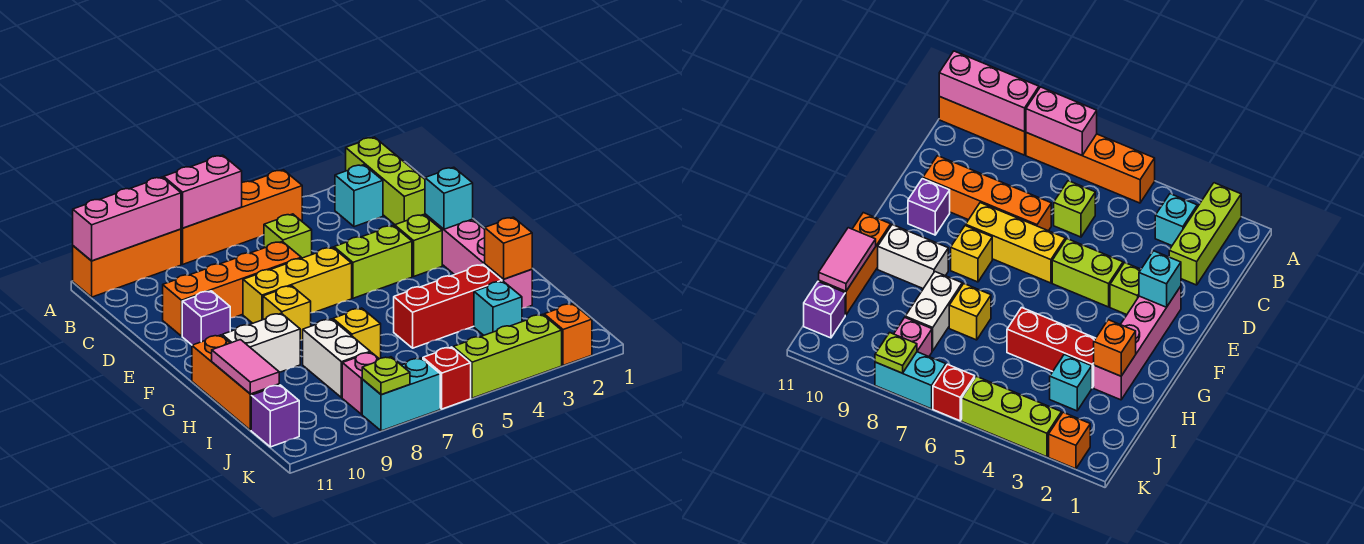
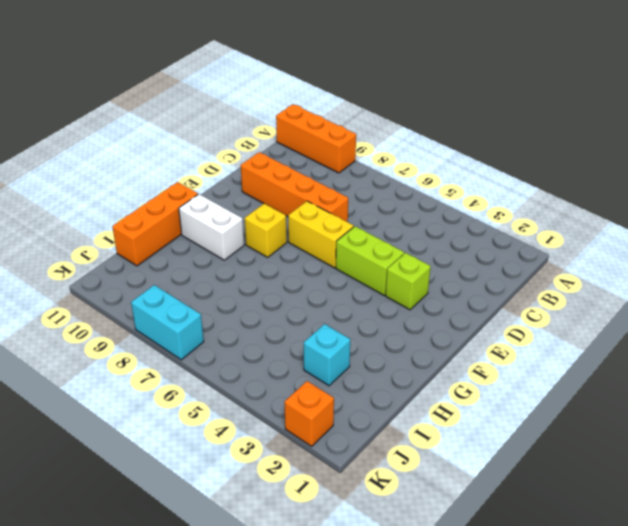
yellow 1x2 brick [288,201,354,268] -> yellow 1x3 brick [243,247,352,323]
none -> lime 1x3 brick [346,137,425,225]
none -> orange 1x4 brick [181,170,302,264]
none -> cyan 1x1 brick [335,165,383,227]
none -> lime 1x1 brick [264,214,312,258]

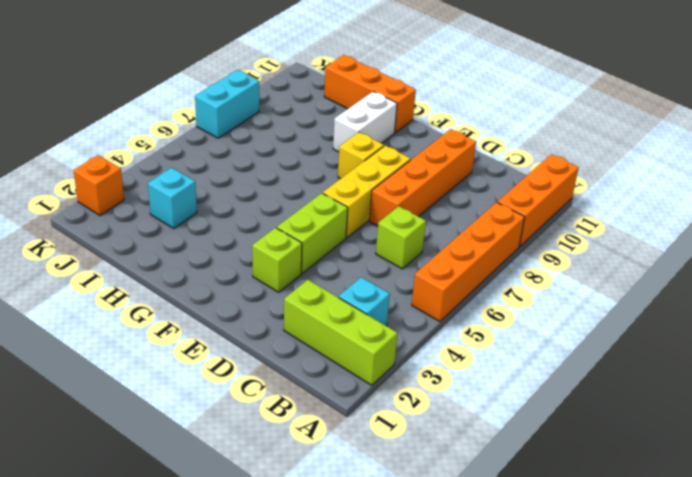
none -> pink 1x4 brick [425,214,532,308]
none -> purple 1x1 brick [182,291,230,345]
none -> red 1x3 brick [394,265,502,348]
none -> yellow 1x1 brick [333,308,381,359]

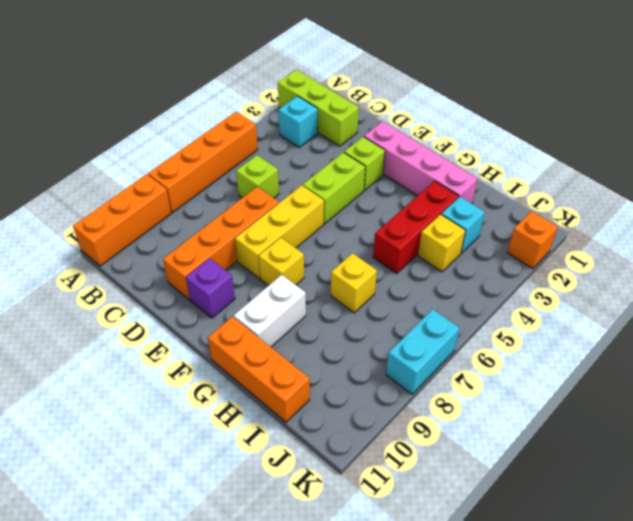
yellow 1x1 brick [418,214,466,272] -> none
none -> white 1x2 brick [303,319,370,398]
none -> pink 1x1 brick [342,352,379,414]
none -> purple 1x1 brick [251,385,299,447]
none -> lime 1x3 brick [453,314,562,398]

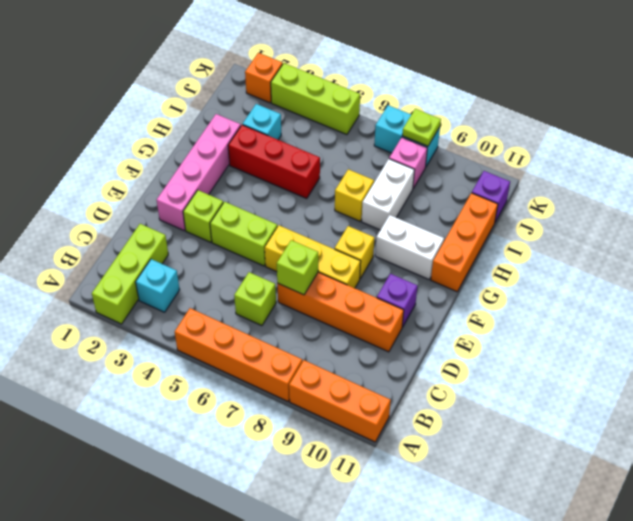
lime 1x1 brick [277,240,318,295] -> none
none -> red 1x1 brick [423,347,471,409]
none -> pink 1x2 brick [164,155,242,228]
none -> pink 1x3 brick [73,177,181,261]
none -> cyan 1x1 brick [425,167,473,229]

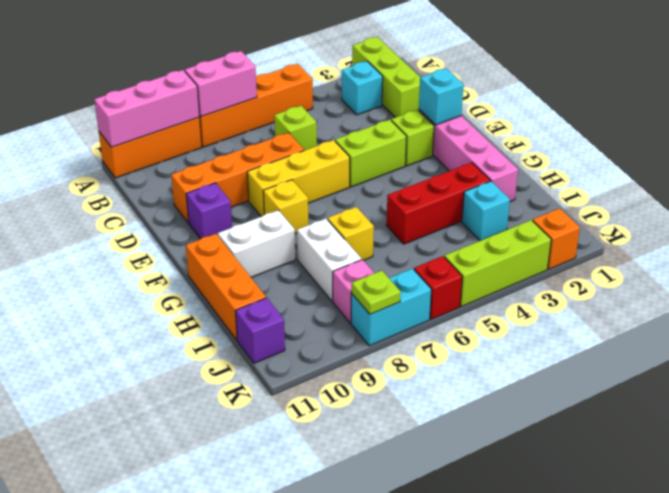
none -> orange 1x1 brick [485,217,532,279]
none -> pink 1x2 tile [212,340,279,394]

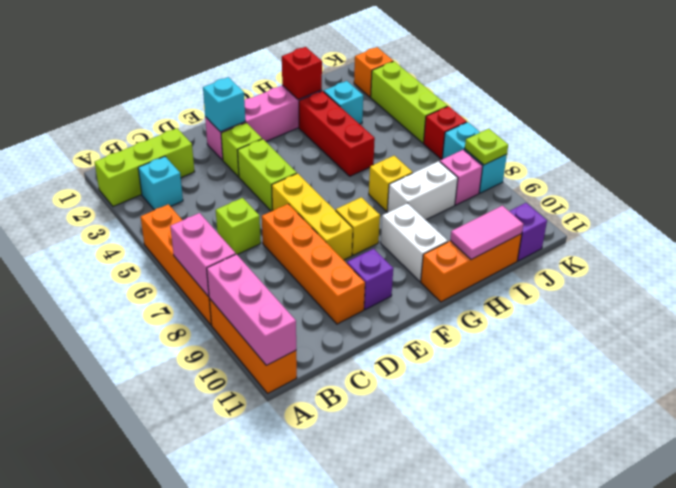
red 1x1 brick [282,47,322,100] -> orange 1x1 brick [485,217,532,279]

